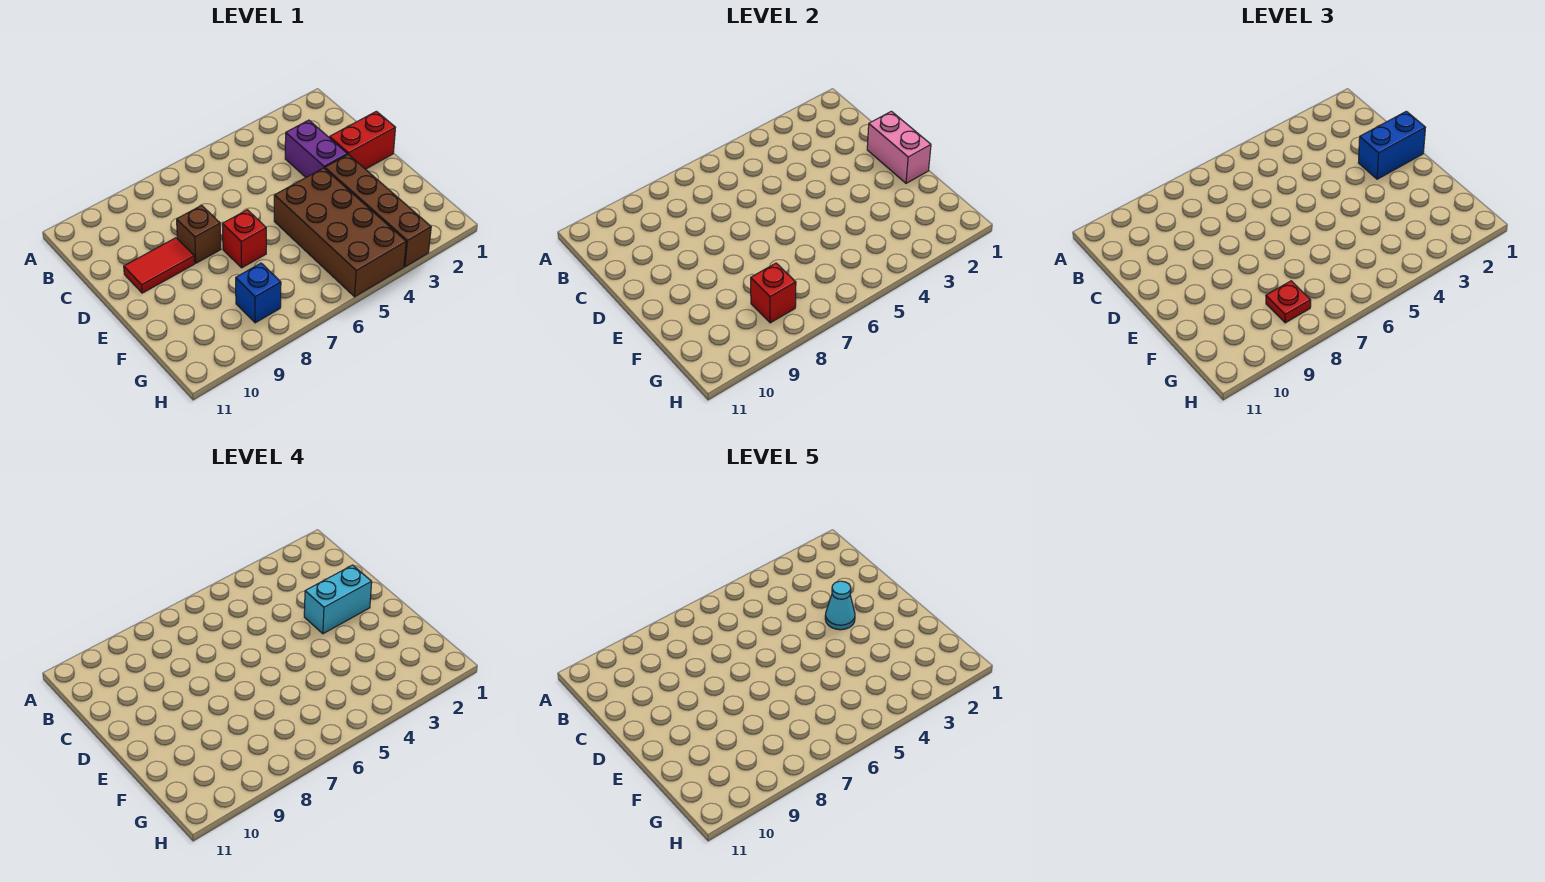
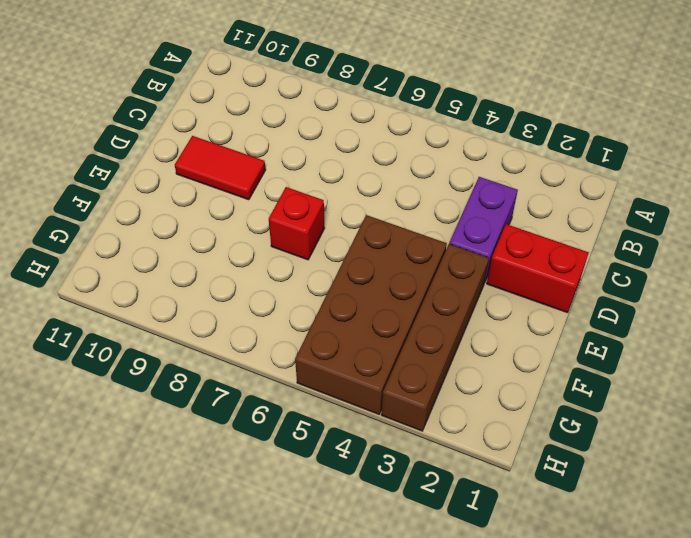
none -> brown 1x1 brick [177,205,221,263]
none -> blue 1x1 brick [236,263,281,323]
none -> pink 1x2 brick [867,111,931,183]

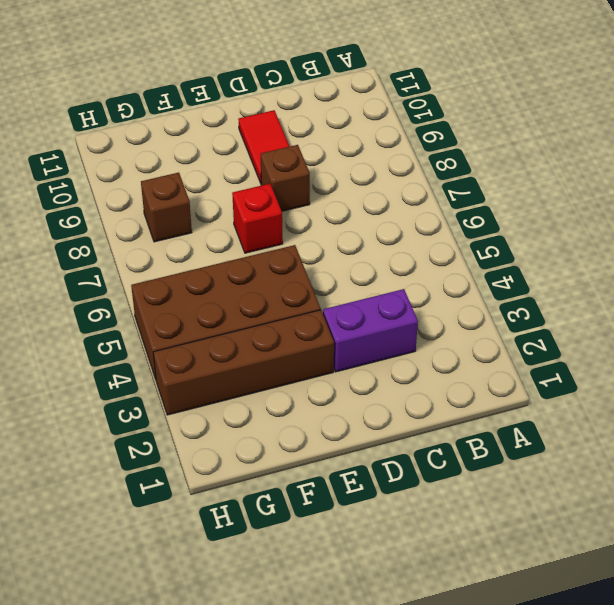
brown 1x1 brick [141,173,192,242] -> blue 1x1 brick [236,263,281,323]
none -> red 1x2 brick [330,111,395,169]
none -> pink 1x2 brick [867,111,931,183]
none -> red 1x1 brick [751,263,796,323]

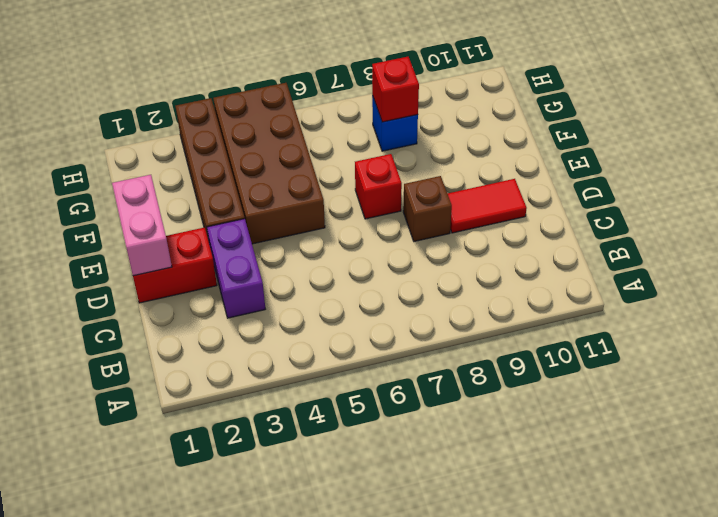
none -> blue 1x2 brick [1358,111,1425,179]
none -> red 1x1 plate [1266,281,1311,323]
none -> cyan 1x2 brick [304,565,372,634]

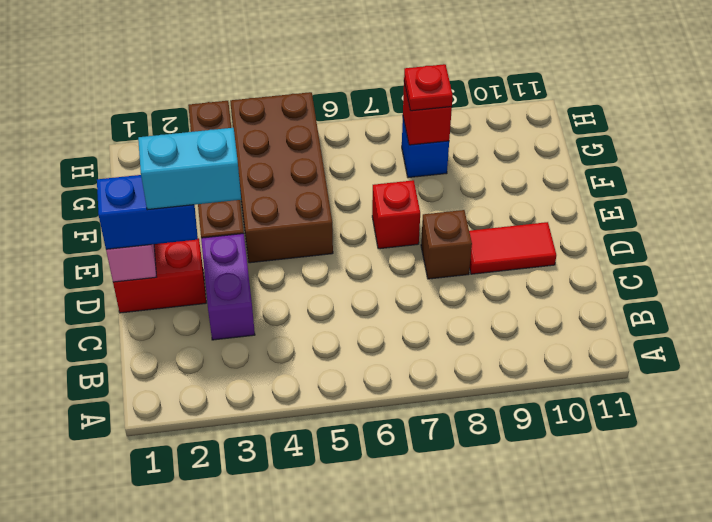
none -> cyan 1x1 cone [825,581,855,630]

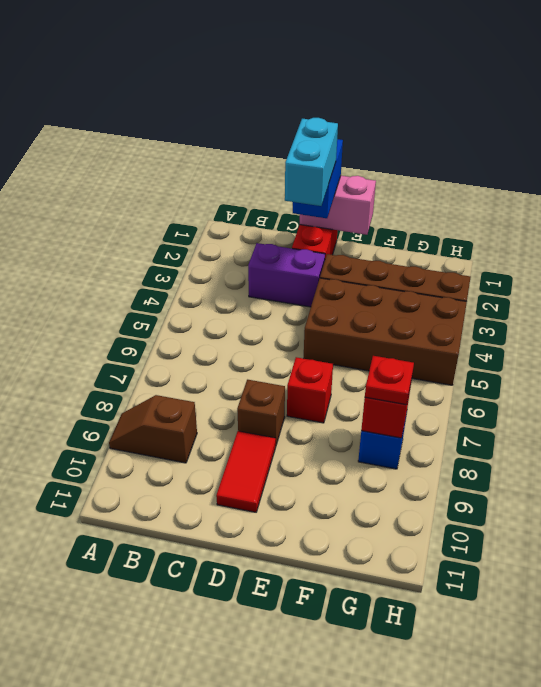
brown 1x2 slope [109,395,197,463] -> none
none -> cyan 1x1 cone [825,581,855,630]

